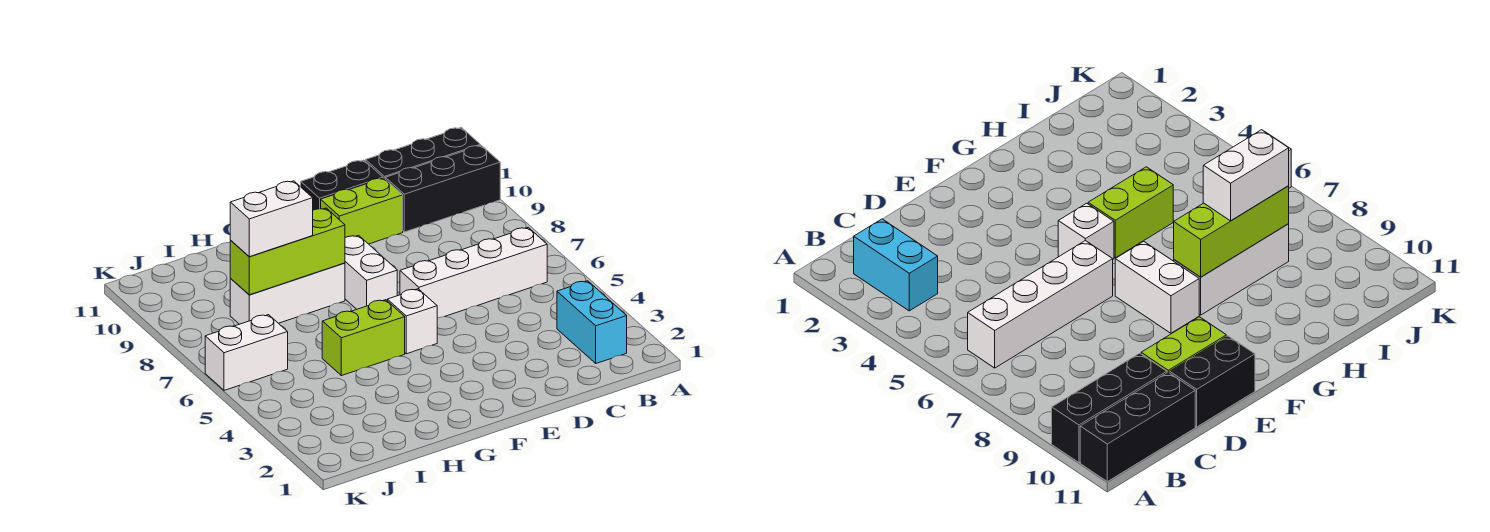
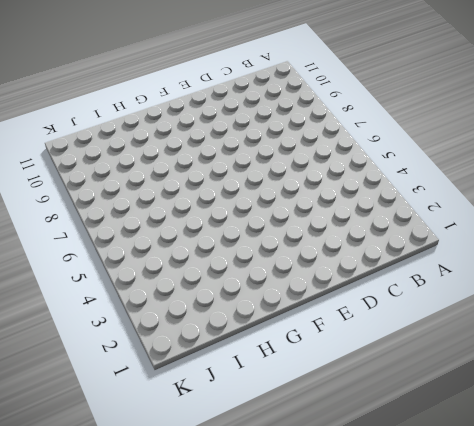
none -> black 1x3 brick [385,145,500,232]
none -> black 1x3 brick [366,127,480,178]
none -> cyan 1x2 brick [557,281,627,363]

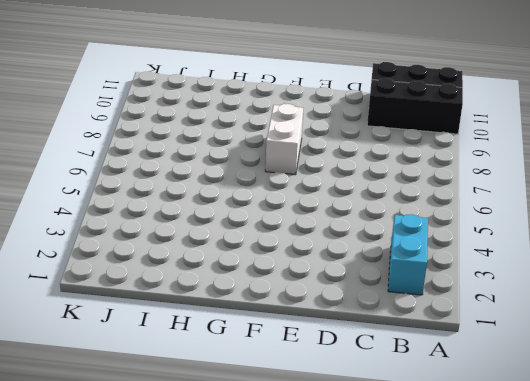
none -> white 1x4 brick [400,228,547,318]
none -> lime 1x2 brick [321,178,403,244]
none -> black 1x2 brick [301,160,383,210]

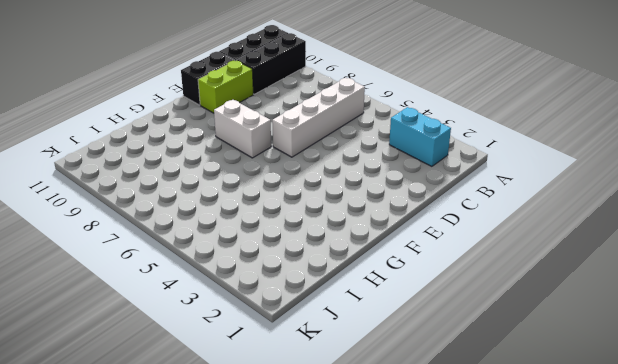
none -> white 1x1 brick [387,289,437,354]
none -> lime 1x2 brick [322,300,405,376]
none -> white 1x3 brick [230,263,345,324]

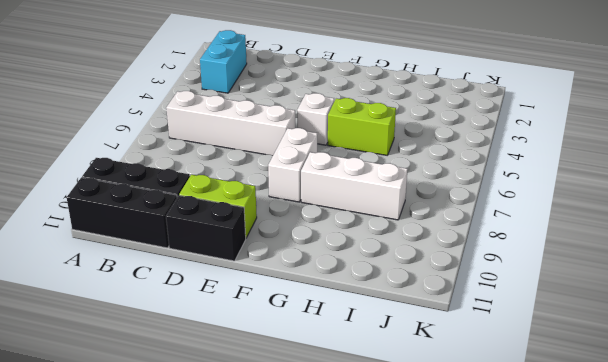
none -> white 1x2 brick [205,315,288,390]
none -> lime 1x3 brick [230,208,345,295]
none -> white 1x2 brick [230,181,313,257]

